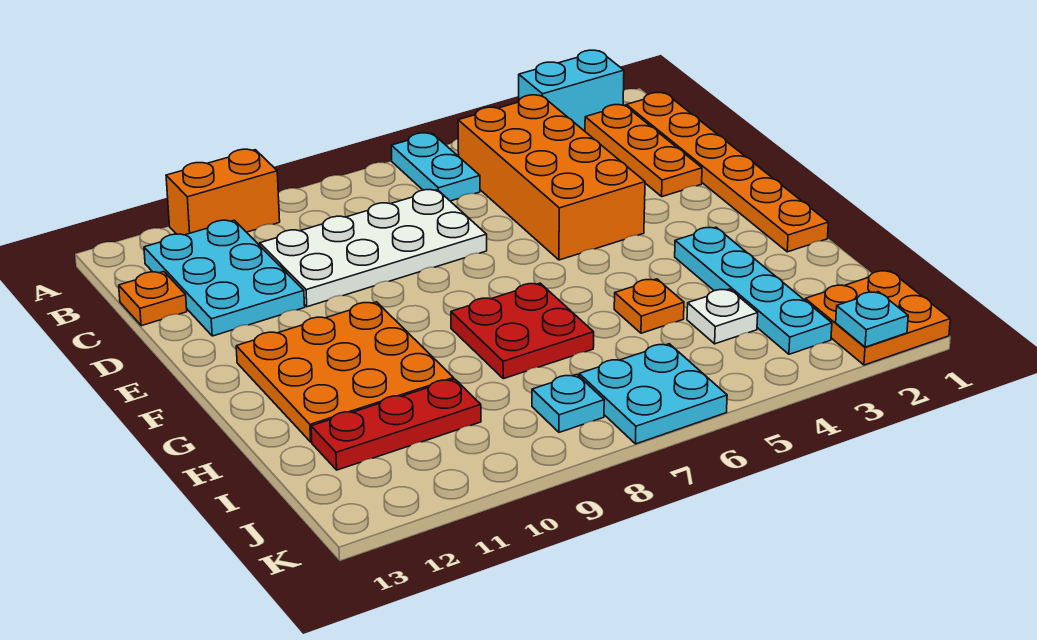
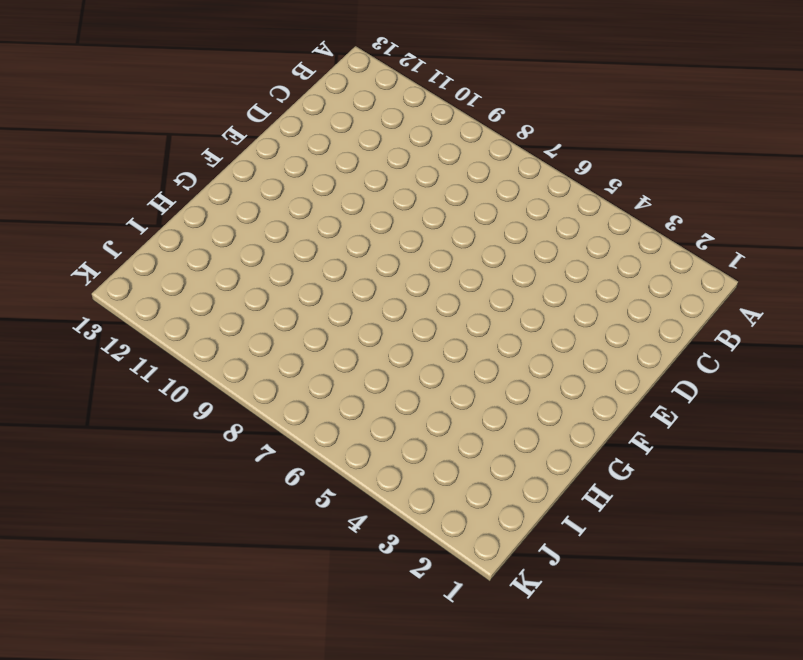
none -> cyan 1x2 brick [519,50,624,131]
none -> cyan 1x2 plate [391,133,480,201]
none -> orange 1x2 brick [166,149,280,235]

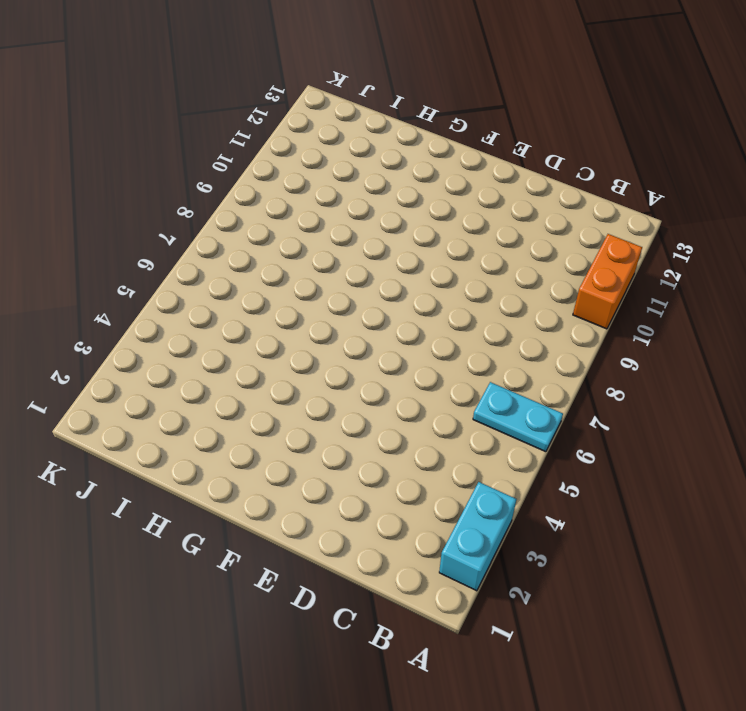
none -> orange 1x6 plate [626,93,828,252]
none -> orange 1x3 plate [585,105,702,197]
none -> orange 2x4 brick [458,95,645,260]

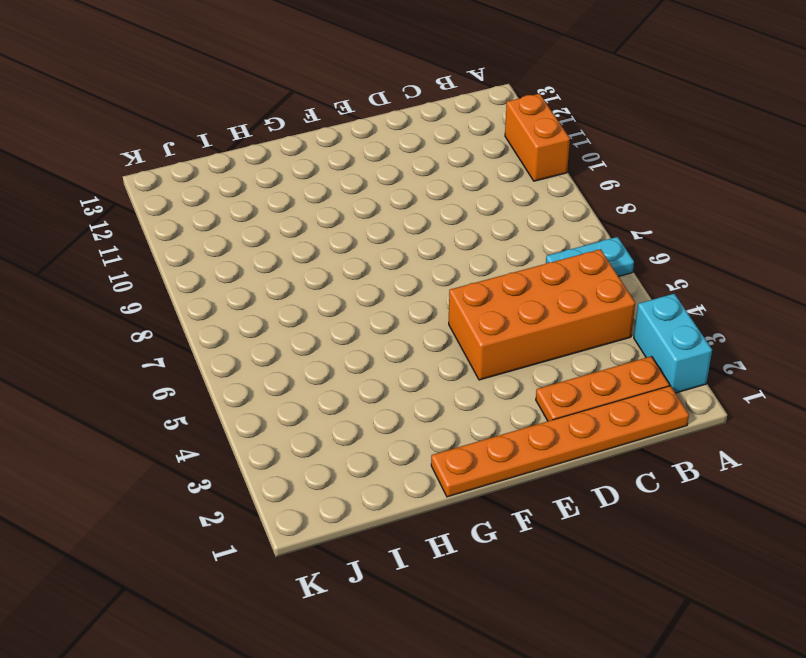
none -> cyan 2x3 plate [144,220,305,336]
none -> white 2x4 plate [260,190,487,307]
none -> orange 1x1 plate [119,272,187,326]

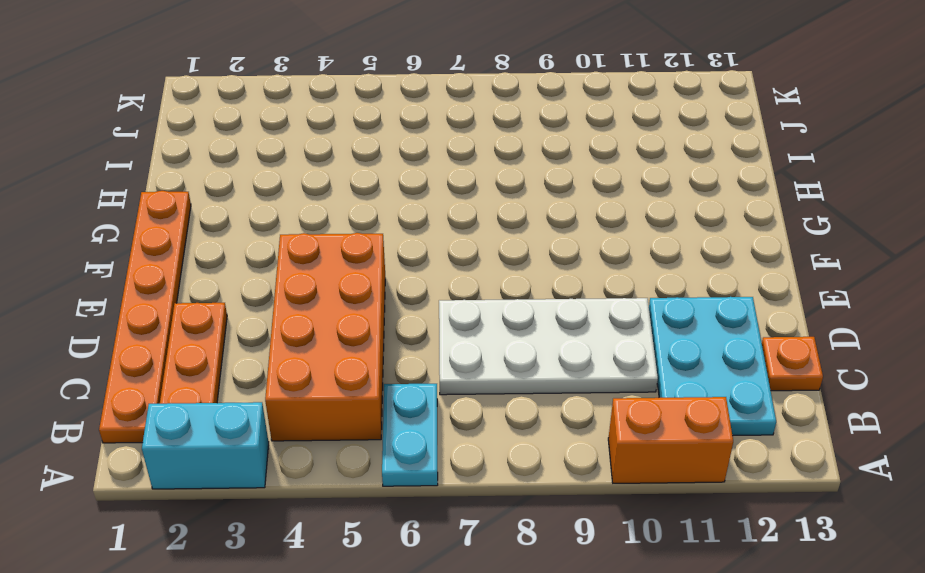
none -> orange 3x3 plate [236,302,454,442]
none -> cyan 1x4 plate [675,227,832,354]
none -> red 2x2 plate [451,283,594,379]

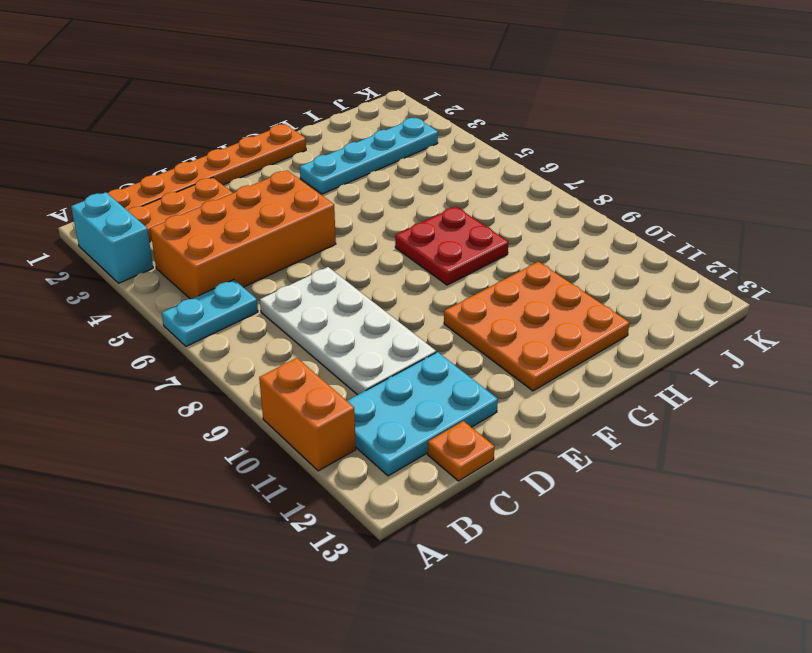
none -> orange 1x1 plate [614,279,684,333]
none -> white 1x1 plate [687,289,758,344]
none -> red 1x3 plate [311,379,481,470]

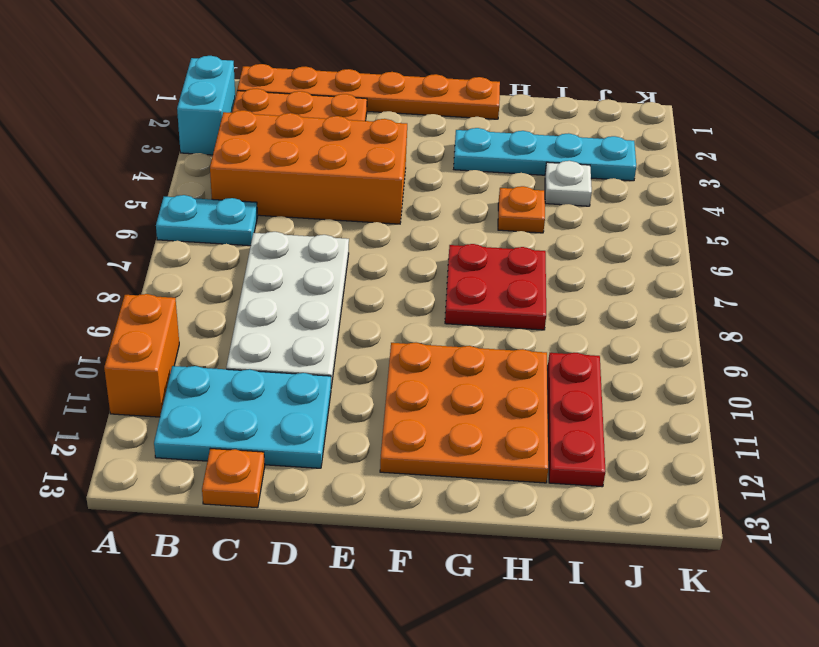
none -> orange 2x2 plate [805,271,950,365]
none -> cyan 2x2 plate [579,344,727,444]
none -> cyan 1x1 plate [532,374,604,432]

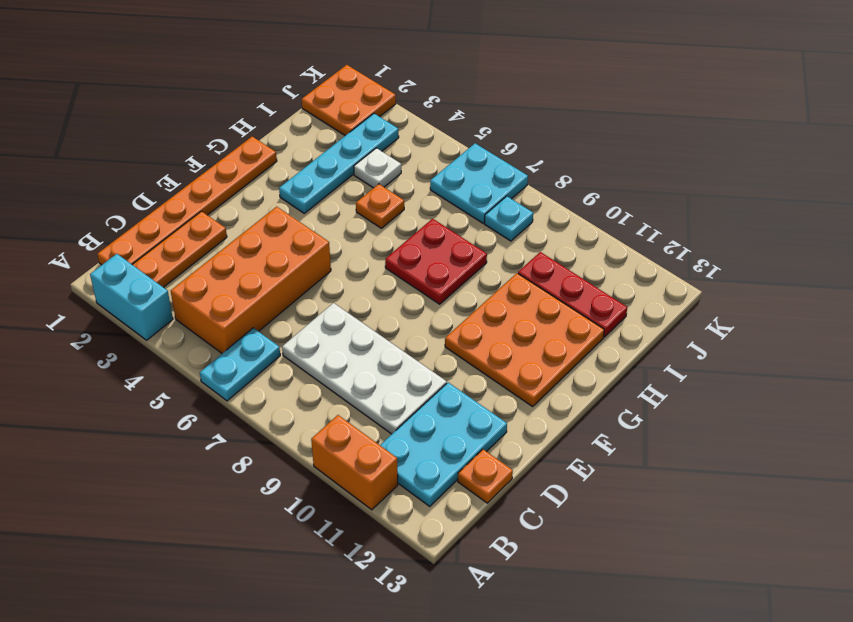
none -> cyan 1x1 plate [836,292,908,347]

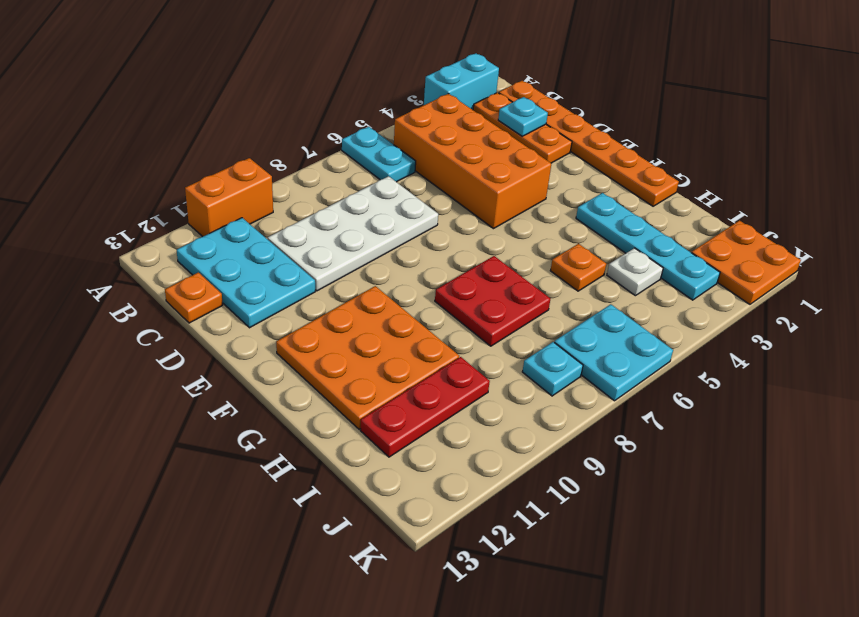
cyan 1x1 plate [498,97,548,136] -> cyan 1x1 plate moved to [836,292,908,347]

